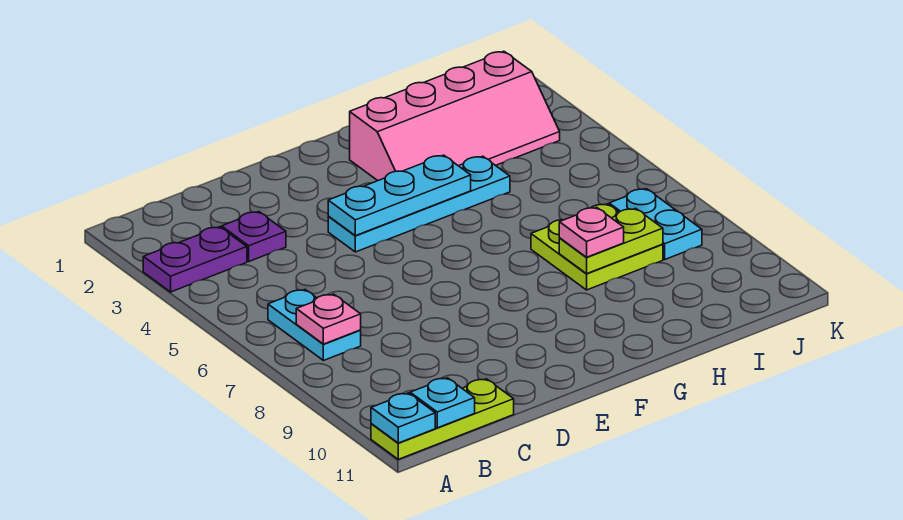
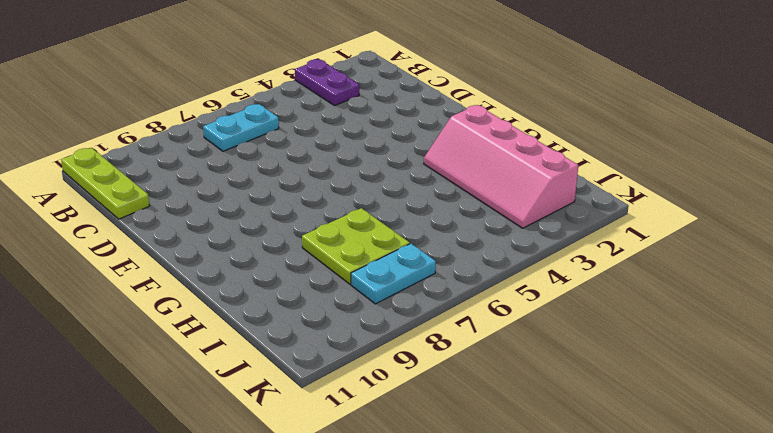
none -> purple 1x1 plate [222,212,286,261]
none -> cyan 1x4 plate [328,156,510,252]
none -> cyan 1x1 plate [371,393,435,443]

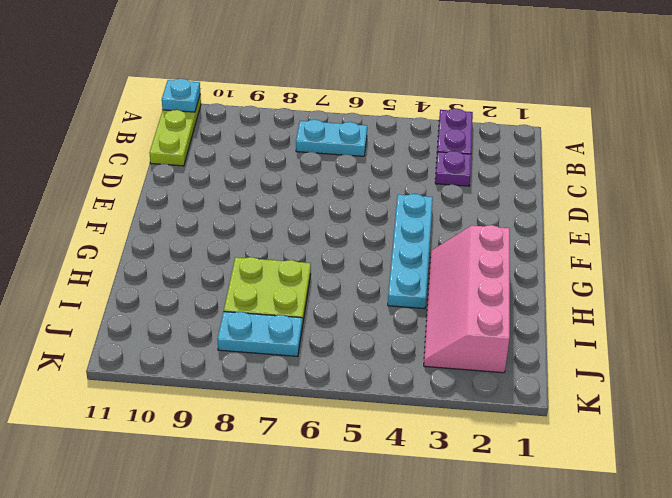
none -> pink 1x1 plate [296,294,361,344]
none -> cyan 1x1 plate [410,378,475,428]
none -> cyan 1x3 plate [328,155,471,236]

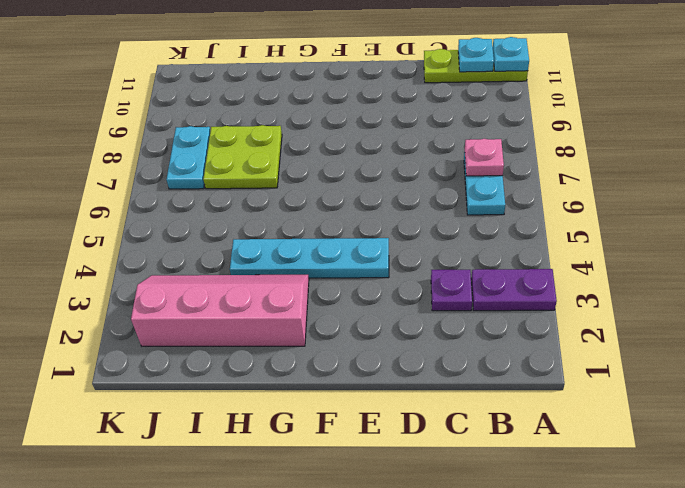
none -> cyan 1x3 plate [328,155,471,236]
none -> lime 1x2 plate [559,208,663,274]
none -> pink 1x1 plate [559,207,624,257]

